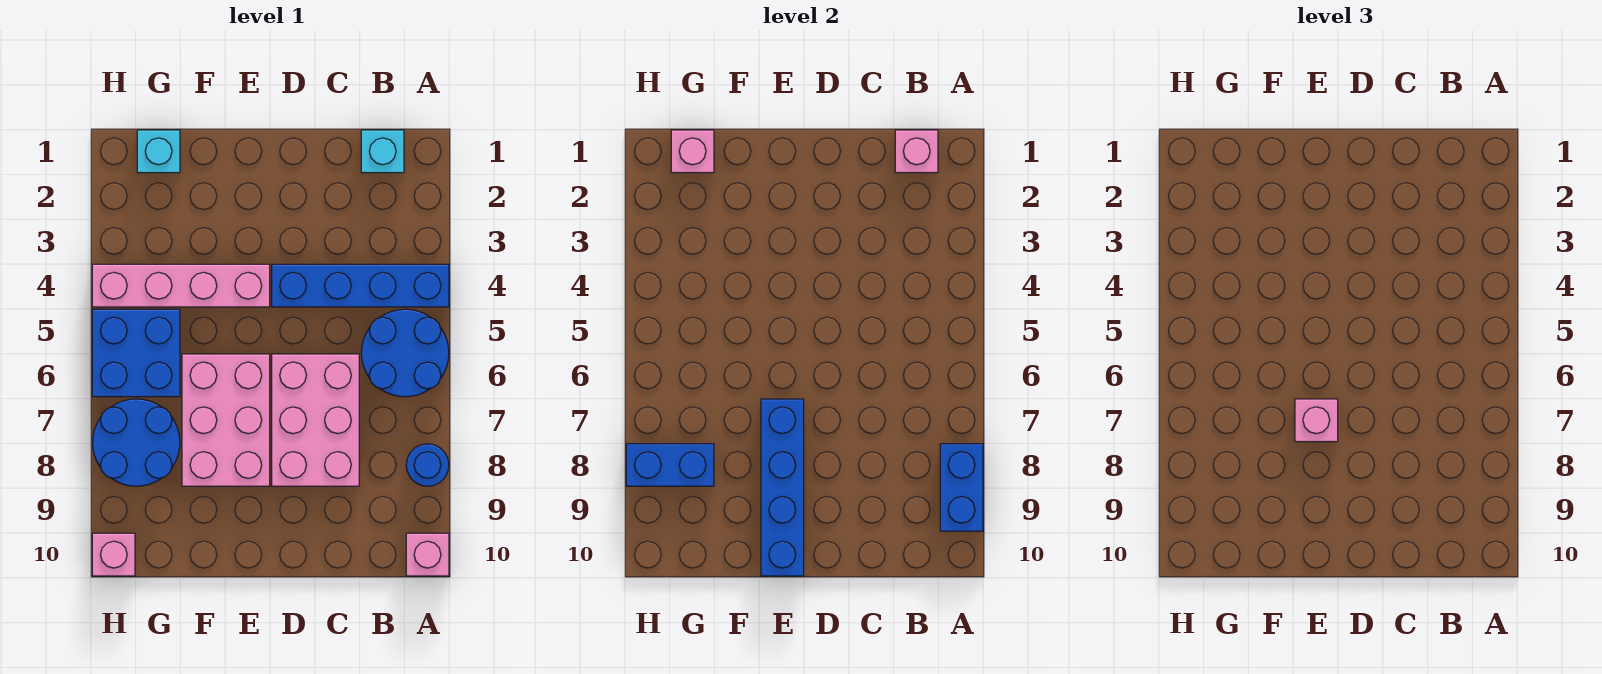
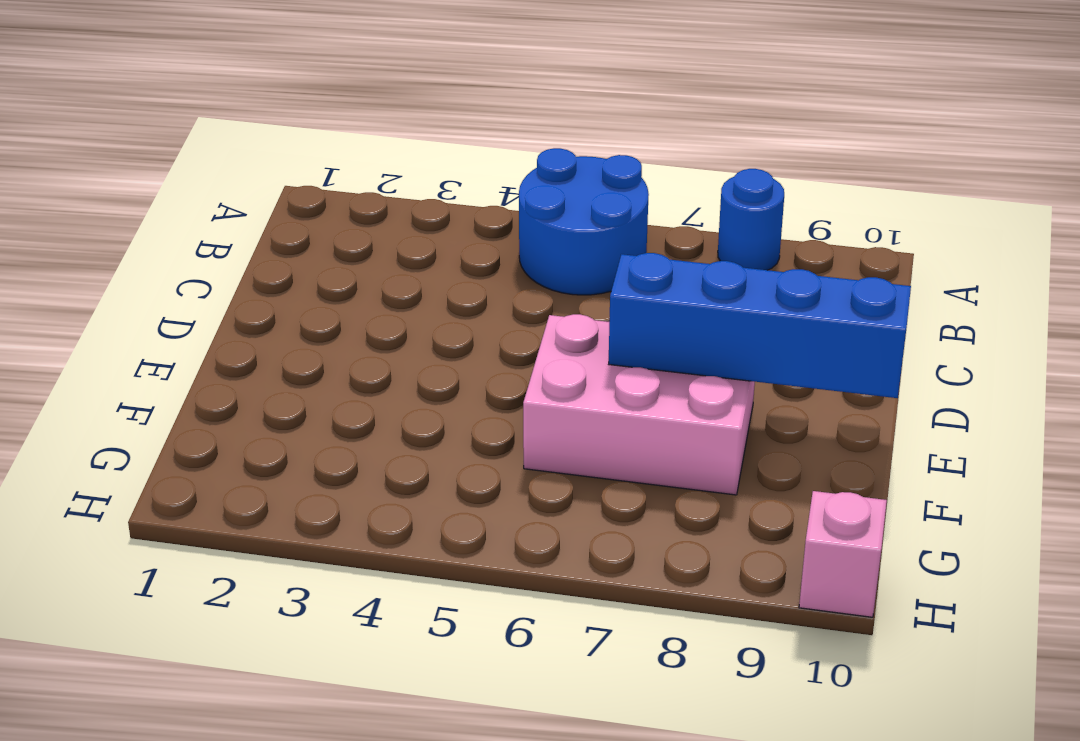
none -> blue 1x4 brick [272,264,449,307]
none -> pink 1x1 brick [406,533,449,576]
none -> cyan 1x1 brick [361,130,404,173]

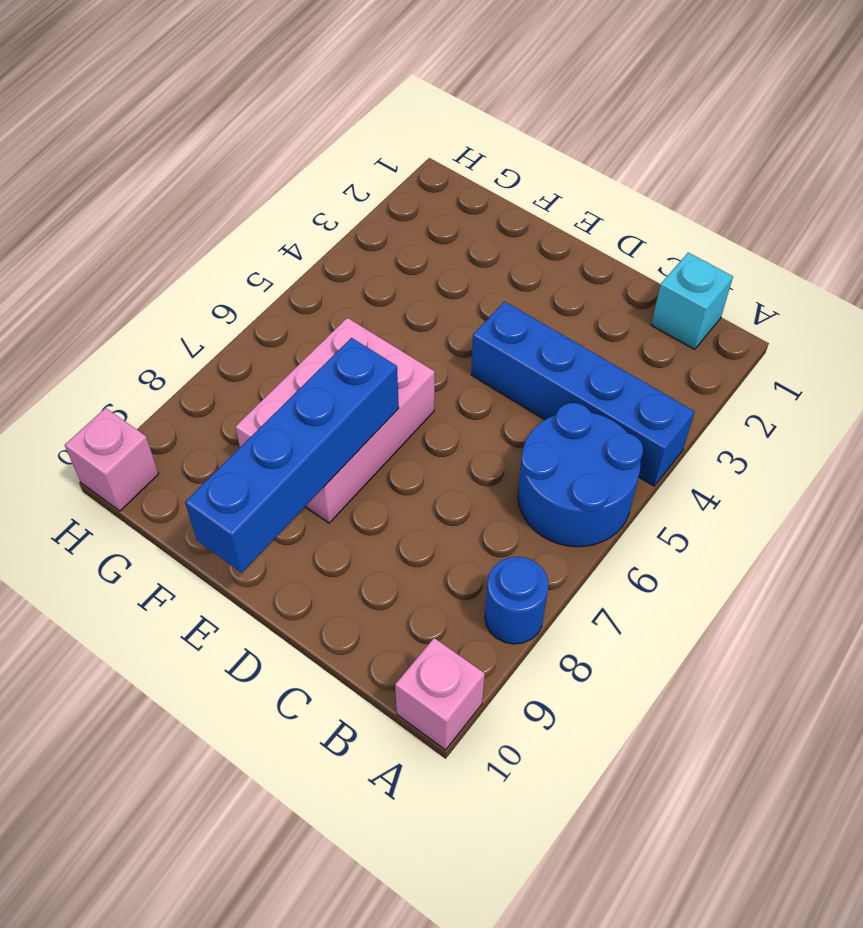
none -> pink 2x3 brick [272,354,359,486]
none -> pink 1x4 brick [92,264,270,307]
none -> cyan 1x1 brick [137,130,180,173]

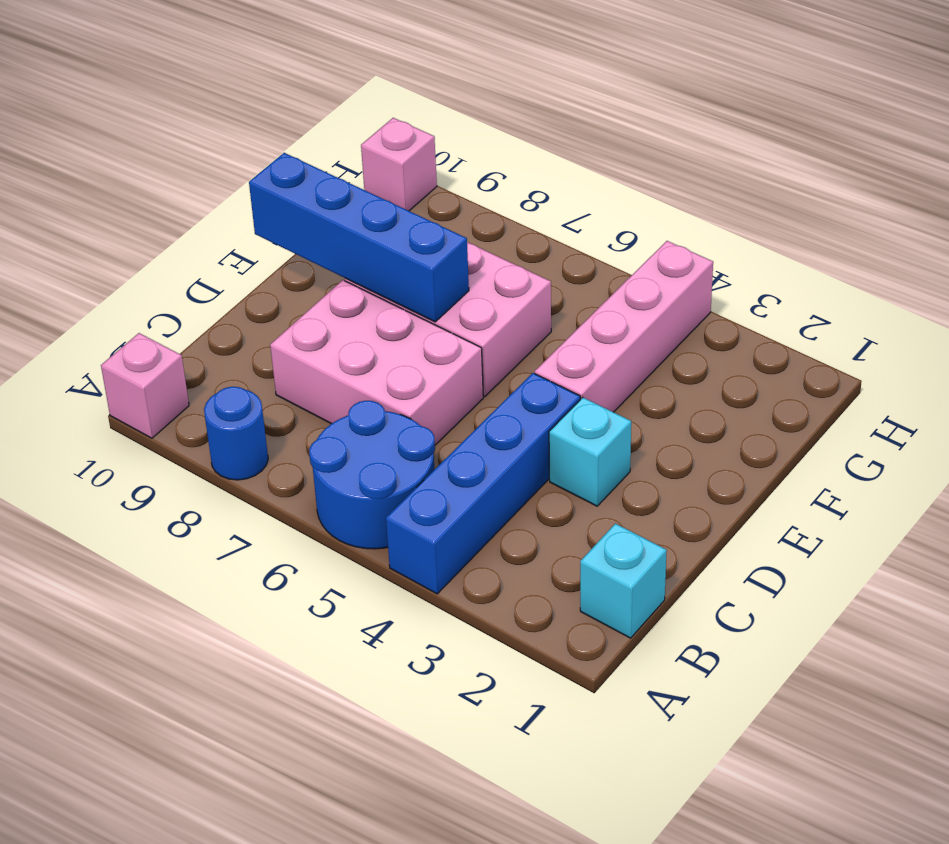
cyan 1x1 brick [549,398,631,506] -> cyan 1x1 brick moved to [137,130,180,173]
none -> blue 2x2 brick [92,309,180,397]
none -> blue 2x2 round brick [93,399,180,486]
none -> blue 1x2 brick [940,444,983,531]

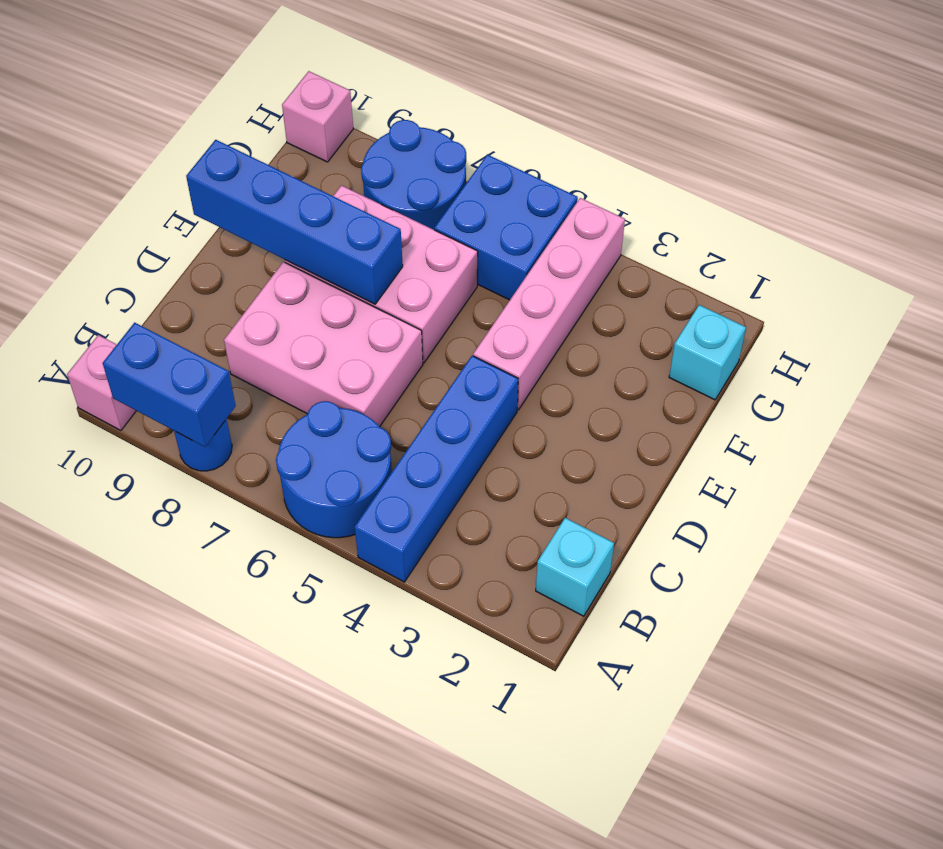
none -> pink 1x1 brick [895,130,938,173]
none -> pink 1x1 brick [671,130,714,173]
none -> blue 1x2 brick [626,444,714,486]

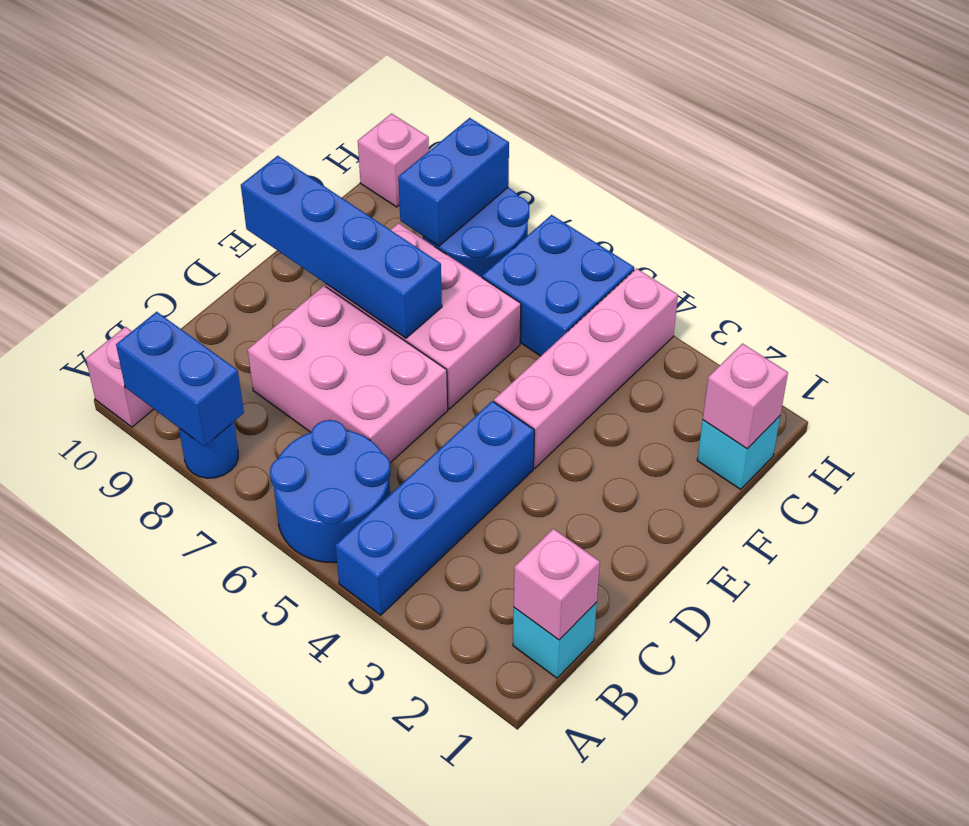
none -> pink 1x1 brick [1295,399,1338,442]

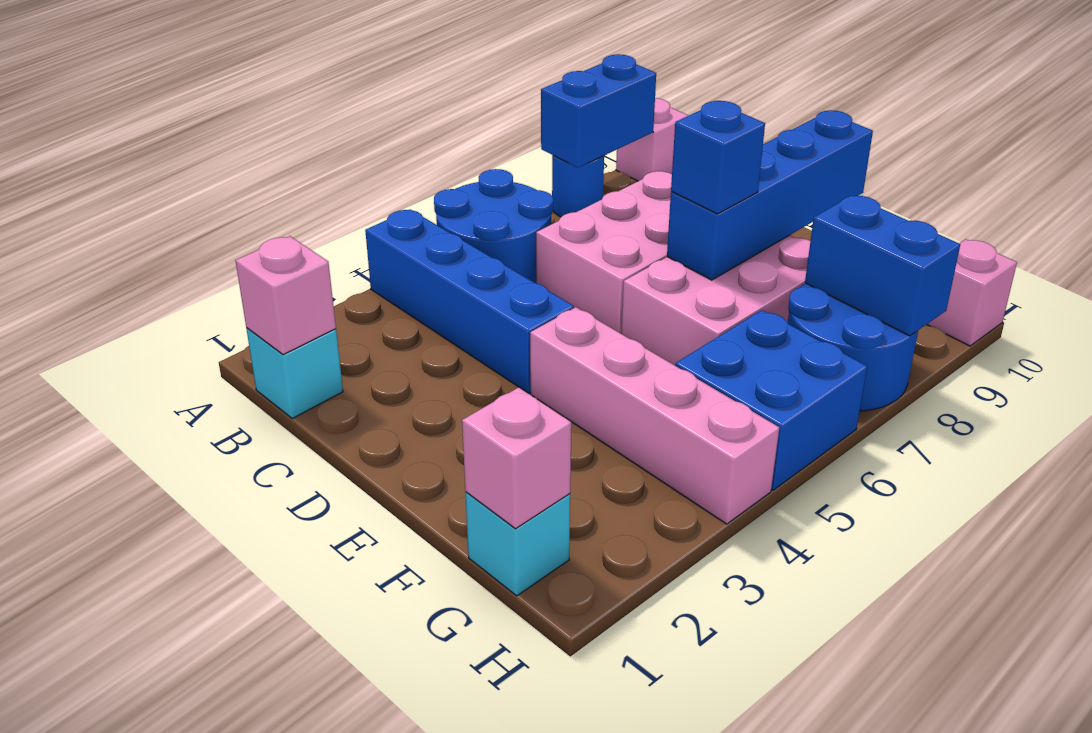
blue 1x1 brick [671,101,765,214] -> pink 1x1 brick [1295,399,1338,442]

